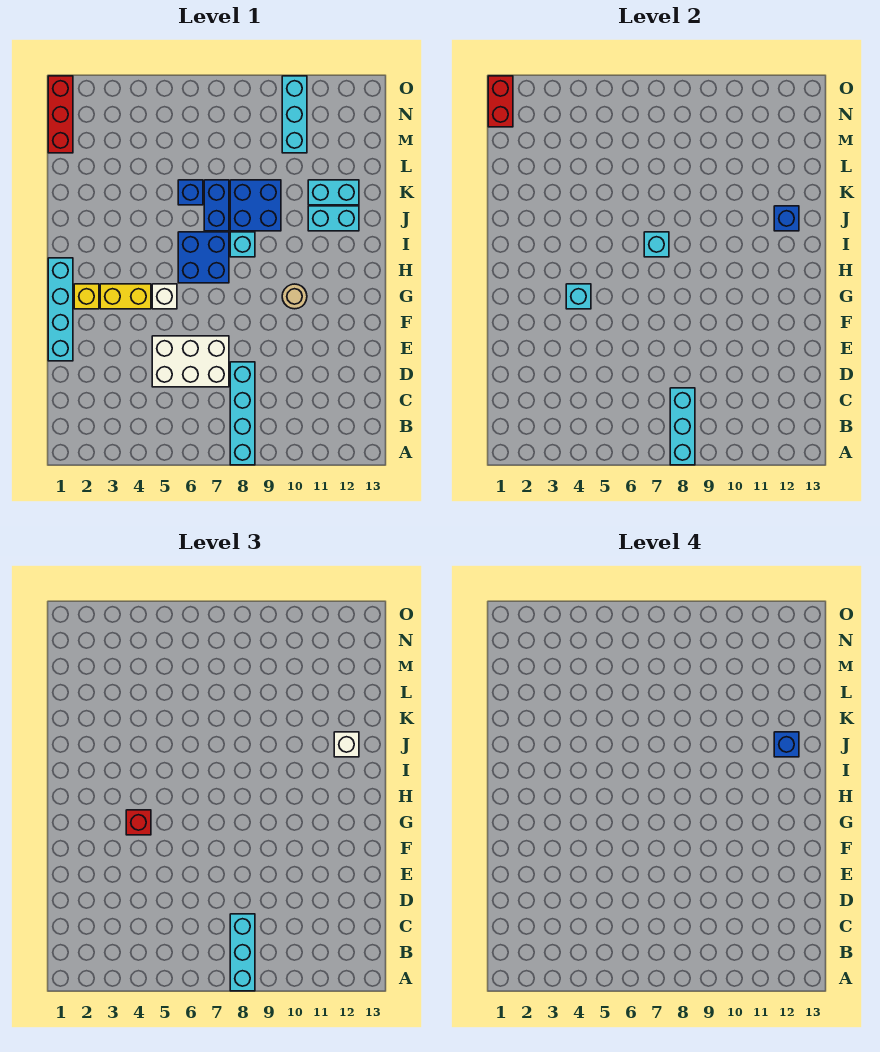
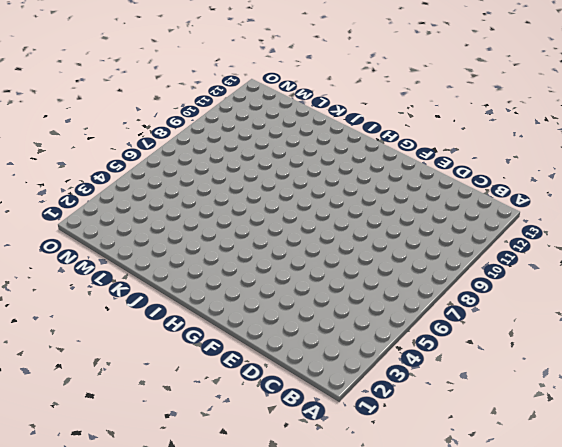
none -> cyan 1x4 brick [230,362,255,465]
none -> white 2x3 brick [152,336,229,387]
none -> cyan 1x4 brick [48,258,73,361]

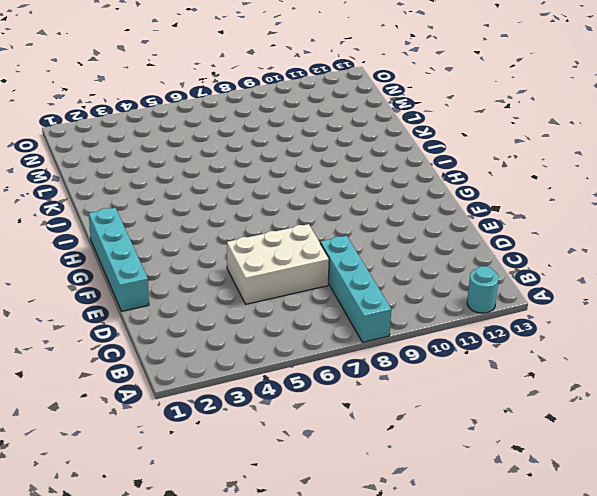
cyan 1x1 round brick [467,266,499,313] -> none
none -> yellow 1x1 brick [74,284,99,309]
none -> yellow 1x2 brick [100,284,151,309]
none -> white 1x1 brick [152,284,177,309]

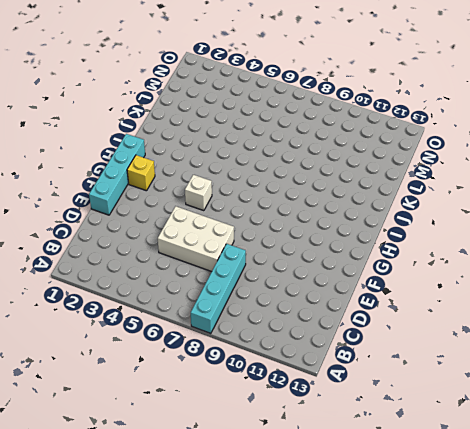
none -> yellow 1x2 brick [100,284,151,309]
none -> tan 1x1 round brick [282,284,307,309]
none -> blue 2x2 brick [178,232,229,283]

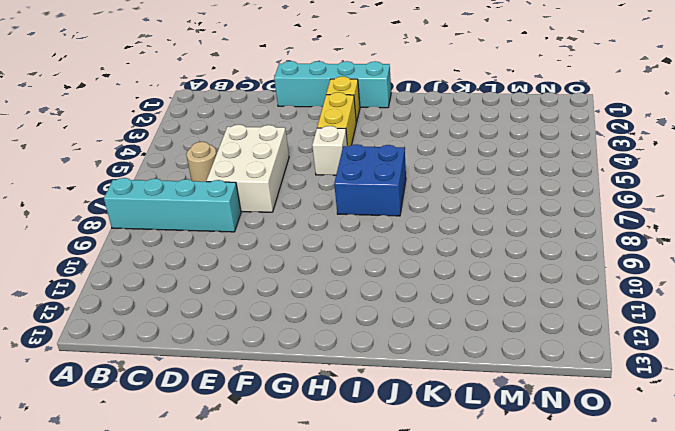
tan 1x1 round brick [186,142,217,182] -> tan 1x1 round brick moved to [282,284,307,309]
none -> cyan 1x1 brick [230,232,255,257]
none -> blue 1x2 brick [204,180,229,231]
none -> blue 2x2 brick [230,180,281,231]

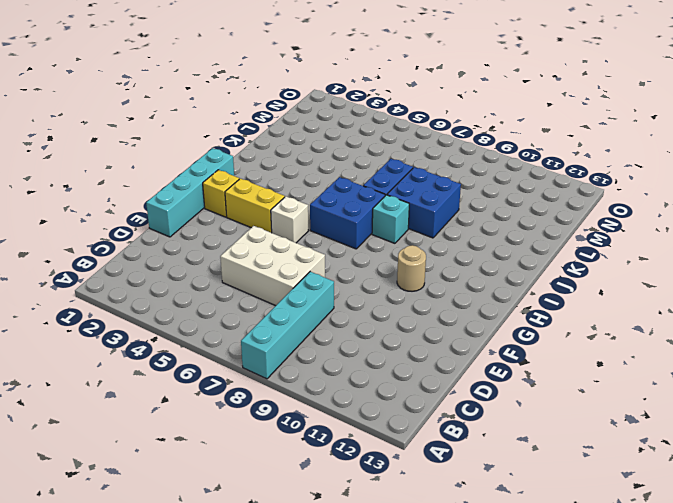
none -> cyan 1x2 brick [308,206,359,231]
none -> blue 1x1 brick [178,180,203,205]
none -> cyan 1x2 brick [308,180,359,205]

